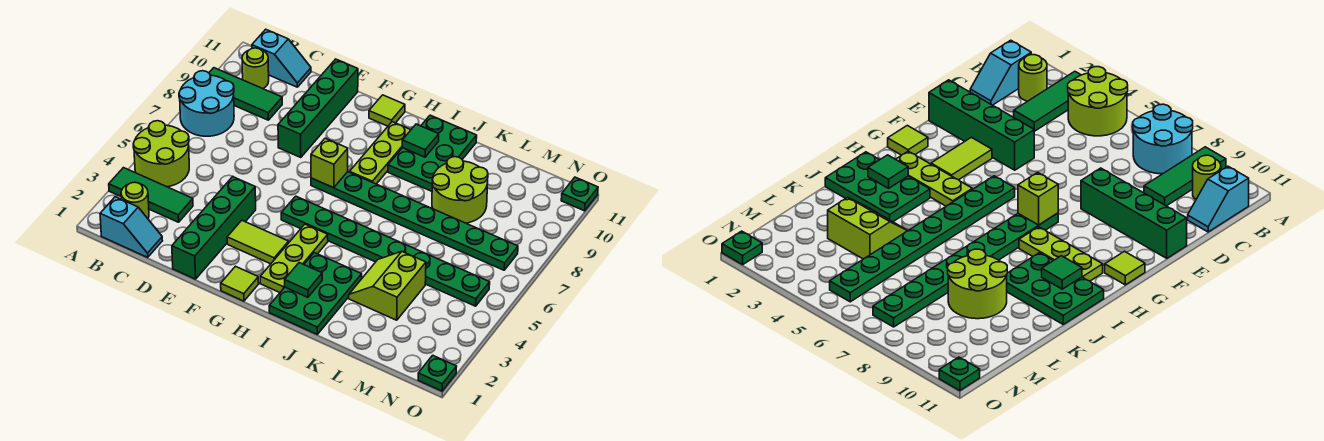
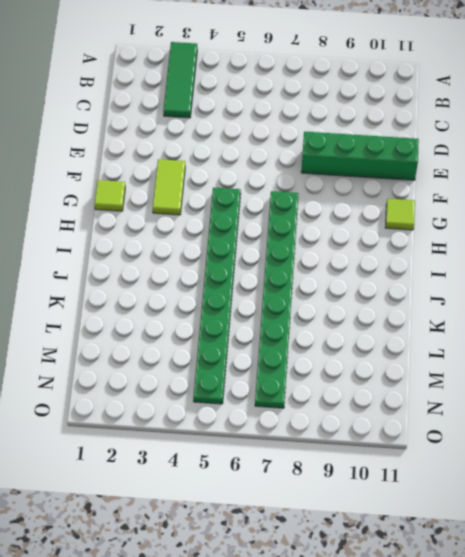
none -> lime 2x2 round brick [133,121,189,187]
none -> cyan 2x2 round brick [179,71,234,136]
none -> green 1x3 tile [209,68,282,120]

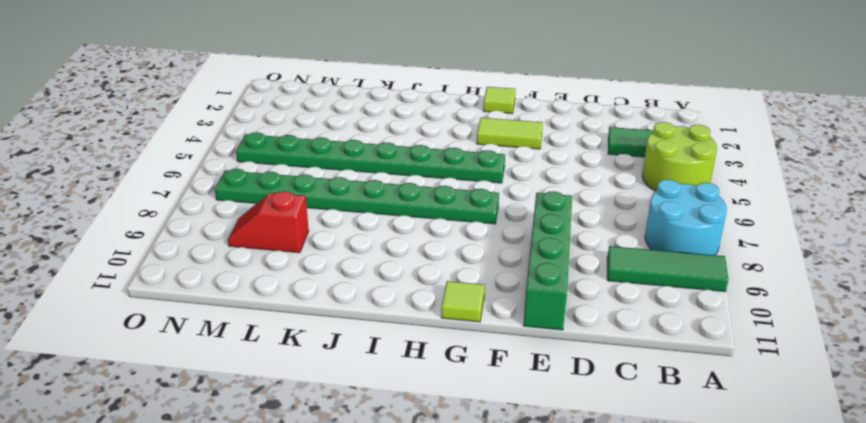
red 1x2 slope [228,191,309,253] -> lime 2x2 round brick [432,157,488,223]
none -> cyan 1x2 slope [100,197,162,257]
none -> lime 1x1 round brick [121,182,149,218]
none -> lime 1x1 round brick [242,48,269,89]

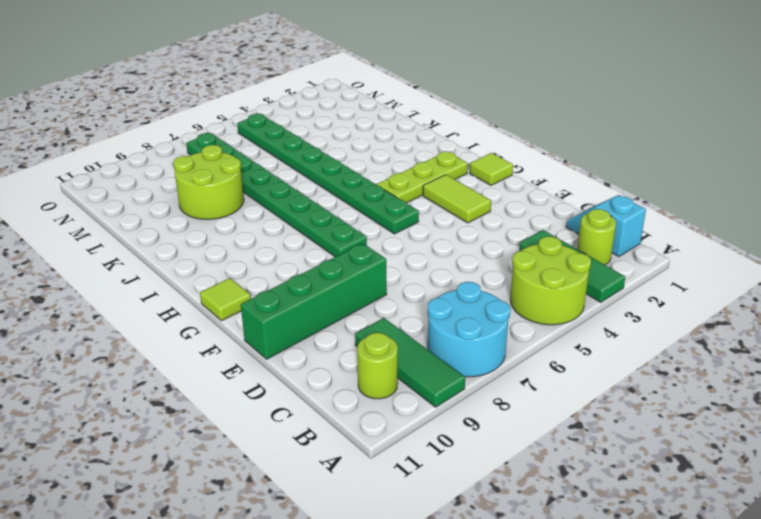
none -> cyan 1x2 slope [252,29,311,87]
none -> green 1x4 brick [172,177,256,279]
none -> lime 1x3 plate [350,122,410,184]

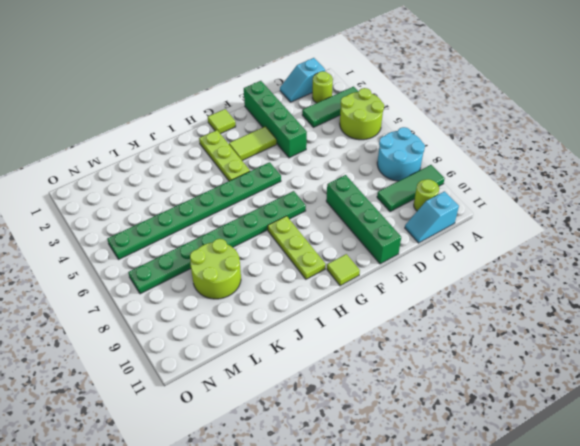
none -> green 2x3 plate [269,253,362,334]
none -> green 2x3 plate [388,115,477,191]
none -> lime 2x2 slope [349,252,426,320]

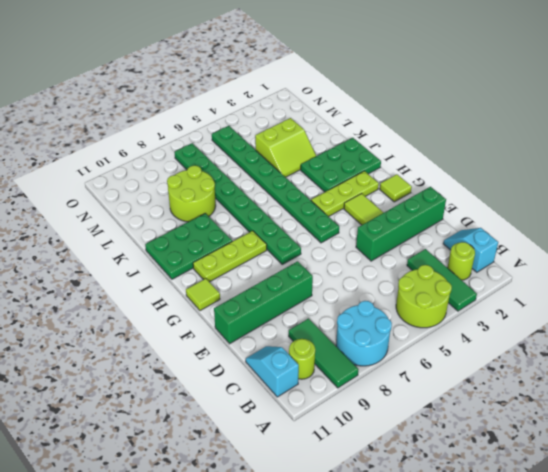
none -> green 1x1 plate [418,355,457,391]
none -> green 1x1 plate [561,177,598,211]
none -> lime 1x1 brick [311,138,348,188]

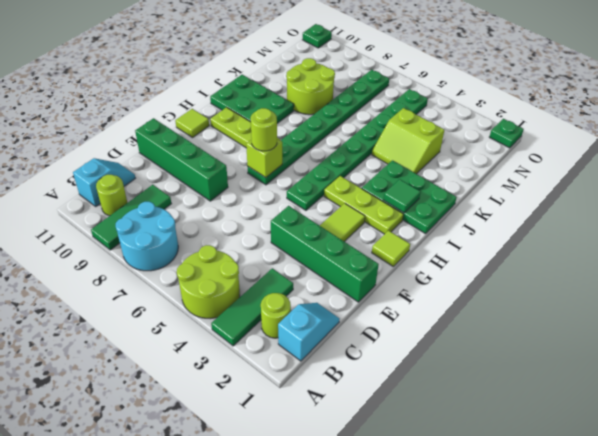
lime 1x1 round brick [251,108,277,151] -> none
none -> green 1x1 tile [402,124,439,157]

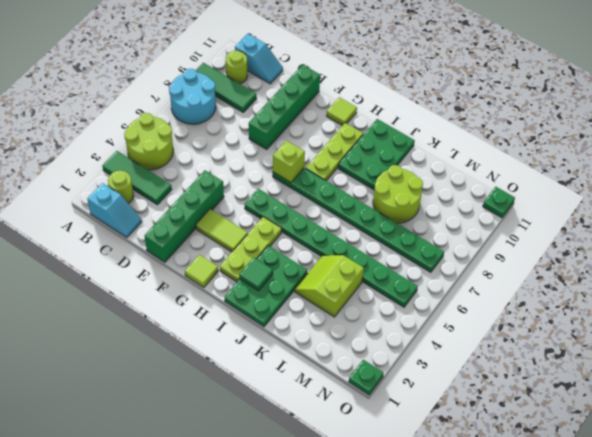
none -> green 1x1 tile [402,124,439,157]

